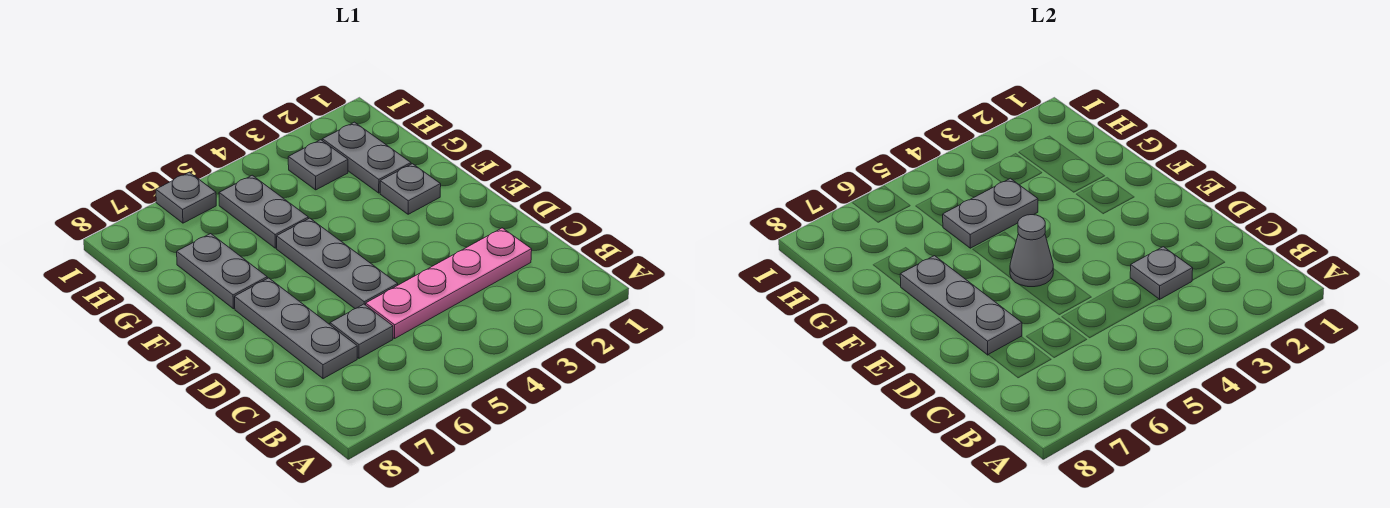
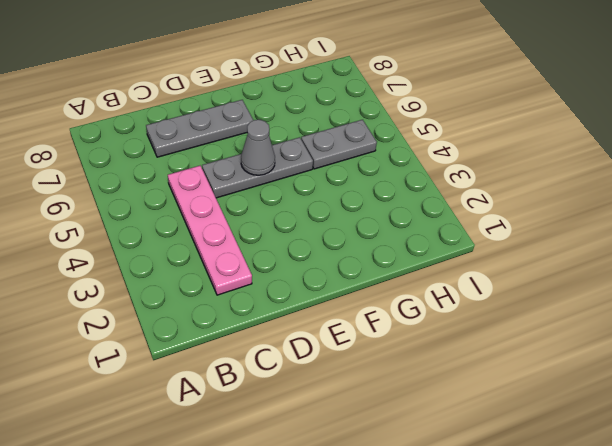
none -> grey 1x1 plate [330,304,393,358]
none -> grey 1x1 plate [380,164,441,214]
none -> grey 1x2 plate [177,234,267,309]

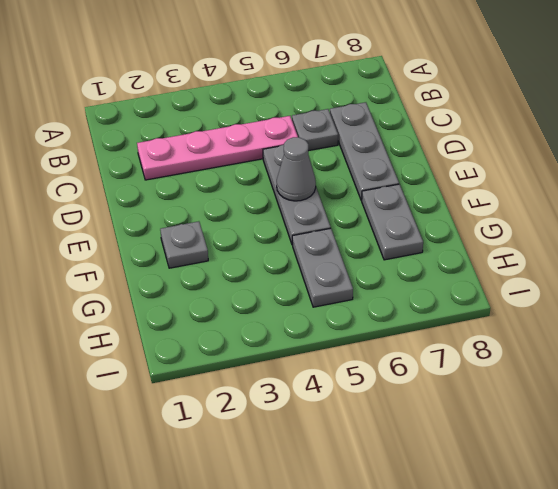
none -> grey 1x2 plate [322,122,411,193]
none -> grey 1x1 plate [288,140,348,190]
none -> grey 1x1 plate [156,172,216,223]

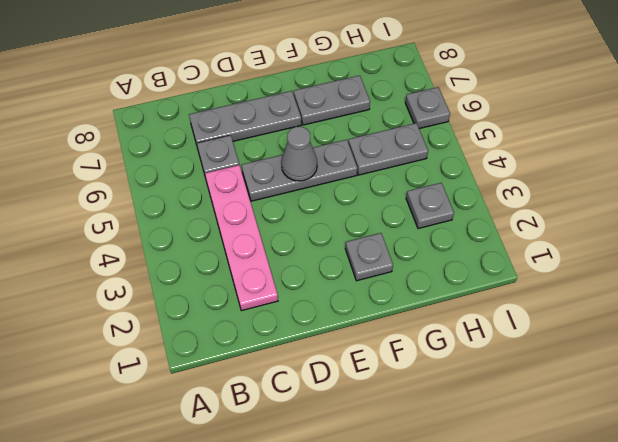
none -> grey 1x2 plate [322,122,411,193]
none -> grey 1x1 plate [1130,247,1193,300]
none -> grey 1x3 plate [900,256,1022,355]

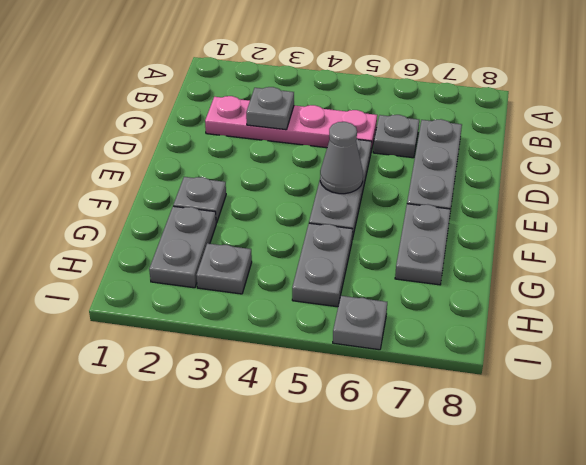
none -> grey 1x3 plate [900,256,1022,355]
none -> grey 1x2 plate [943,178,1038,248]

